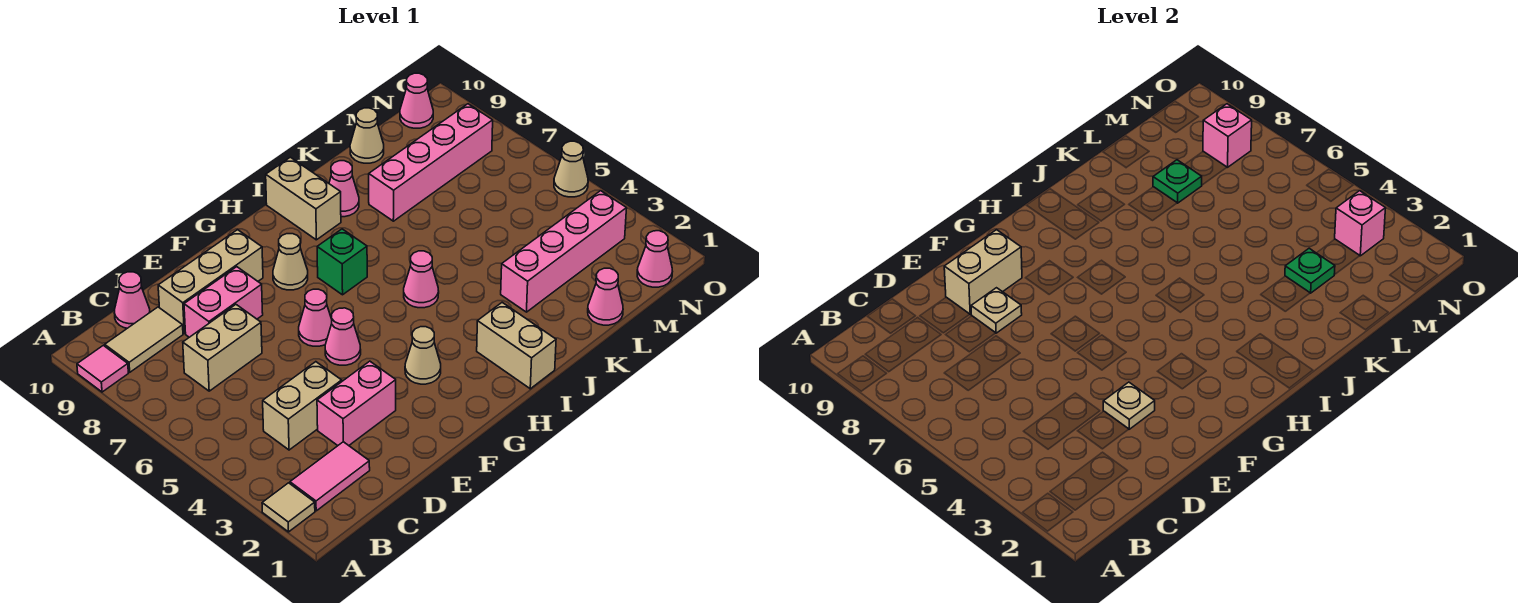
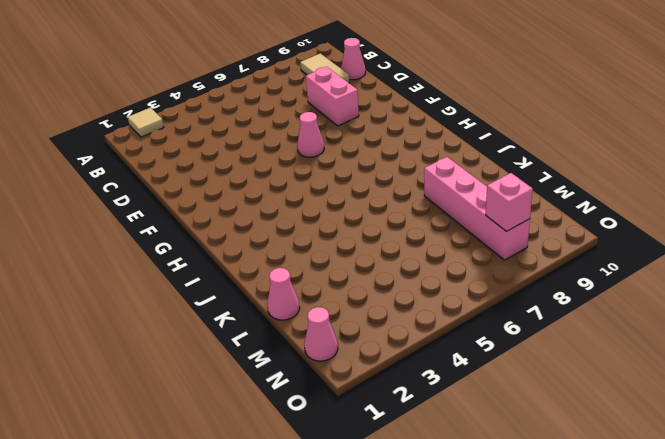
none -> pink 1x1 tile [77,345,128,392]
none -> pink 1x2 tile [290,442,370,511]
none -> tan 1x2 brick [263,362,342,450]
none -> tan 1x2 brick [183,305,262,391]

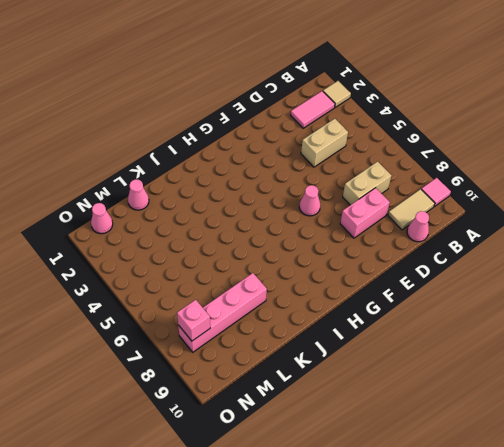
none -> pink 1x2 brick [317,361,396,445]
none -> tan 1x3 brick [158,230,263,334]
none -> pink 1x1 cone [325,308,361,365]
none -> tan 1x1 cone [405,327,441,384]

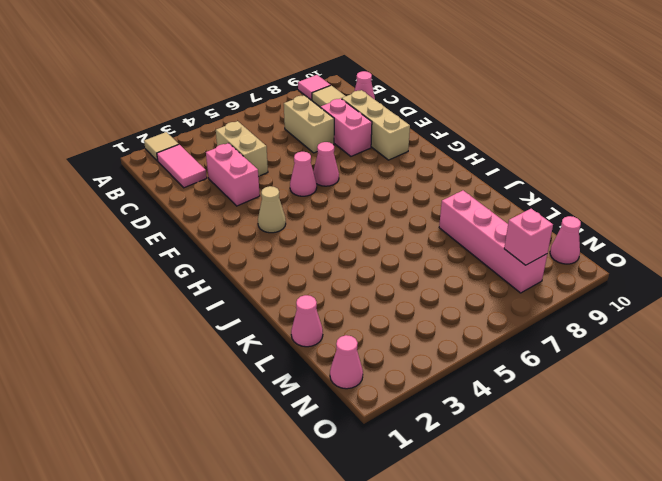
none -> tan 1x1 cone [273,234,308,290]
none -> green 1x1 brick [317,229,367,295]
none -> tan 1x2 brick [477,302,556,389]
none -> pink 1x1 cone [404,251,439,308]

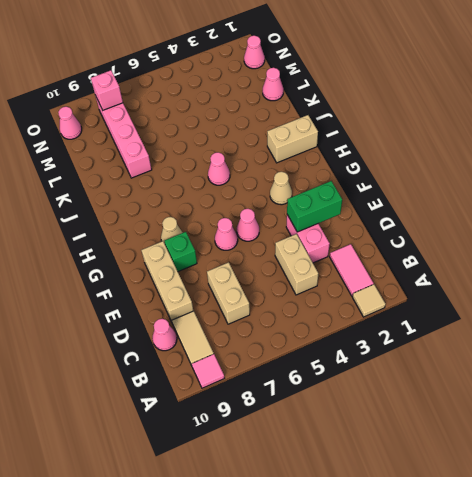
green 1x2 brick [287,181,342,232] -> tan 1x1 plate [1103,382,1155,429]
green 1x1 brick [165,232,197,271] -> green 1x1 brick moved to [317,229,367,295]
none -> pink 1x2 brick [184,267,263,337]
none -> tan 1x2 brick [266,157,341,240]
none -> pink 1x1 cone [329,161,359,217]
none -> pink 1x4 brick [501,191,627,312]

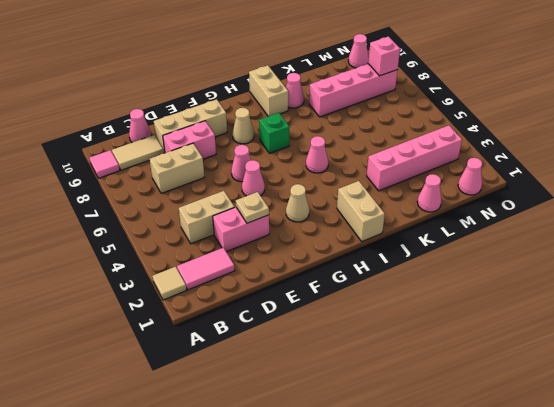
none -> tan 1x1 cone [350,108,384,163]
none -> tan 1x1 cone [554,141,588,197]
none -> tan 1x1 plate [971,288,1022,333]
none -> tan 1x2 brick [944,230,1022,314]

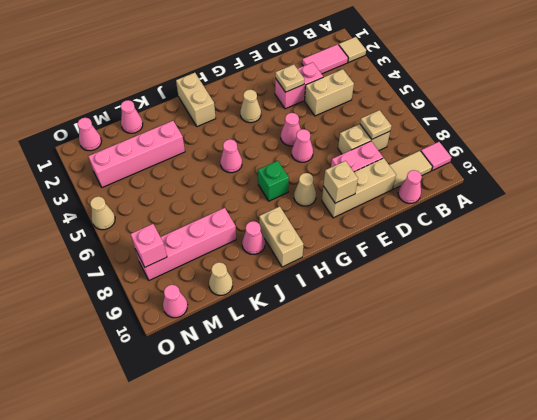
tan 1x1 plate [360,110,391,139] -> tan 1x1 plate moved to [971,288,1022,333]
tan 1x1 brick [323,161,358,203] -> tan 1x2 brick [944,230,1022,314]
none -> green 1x1 plate [1285,248,1335,293]
none -> green 1x1 plate [1153,160,1202,203]
none -> pink 1x1 brick [1335,191,1386,256]

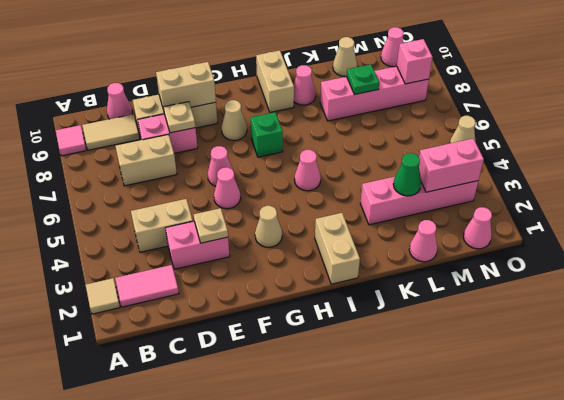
green 1x1 cone [393,153,421,196] -> green 1x1 plate [1285,248,1335,293]
pink 1x2 brick [419,139,484,192] -> pink 1x1 brick [1335,191,1386,256]

